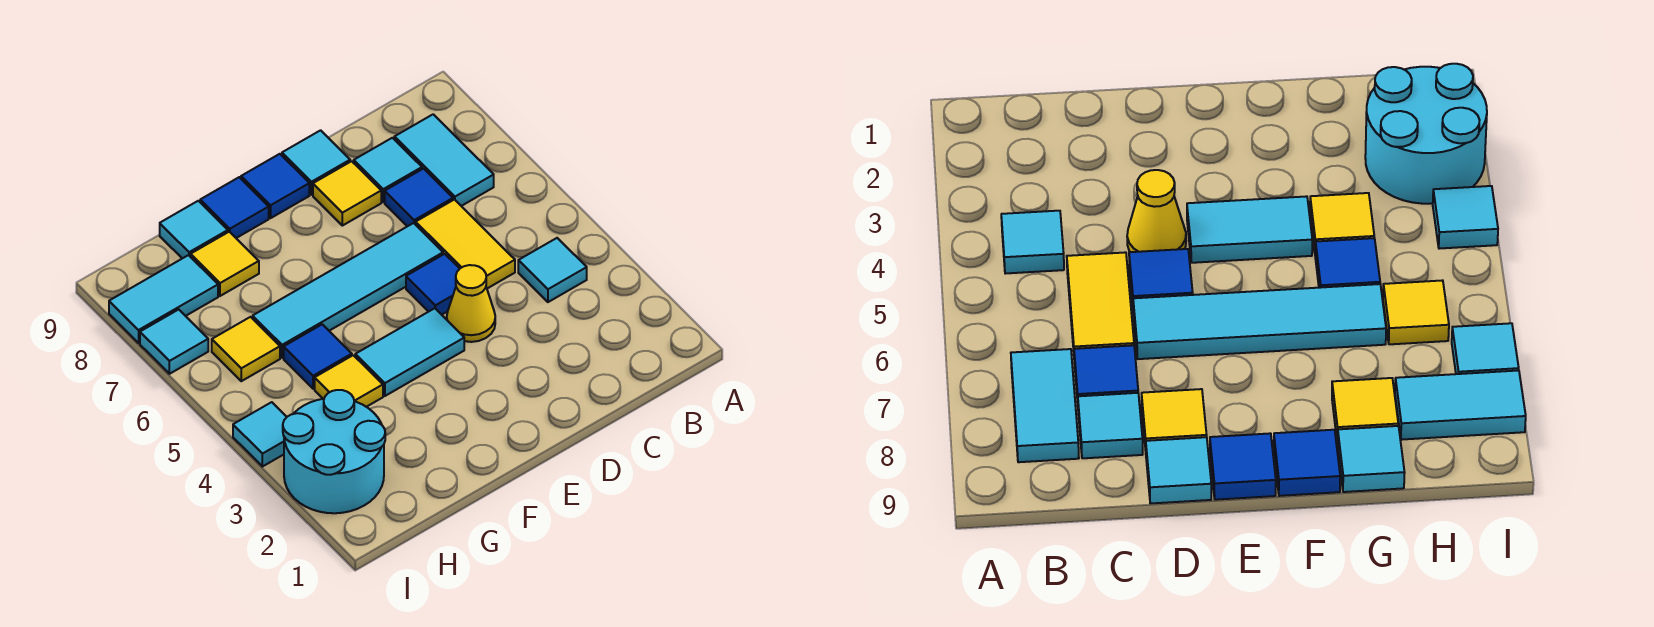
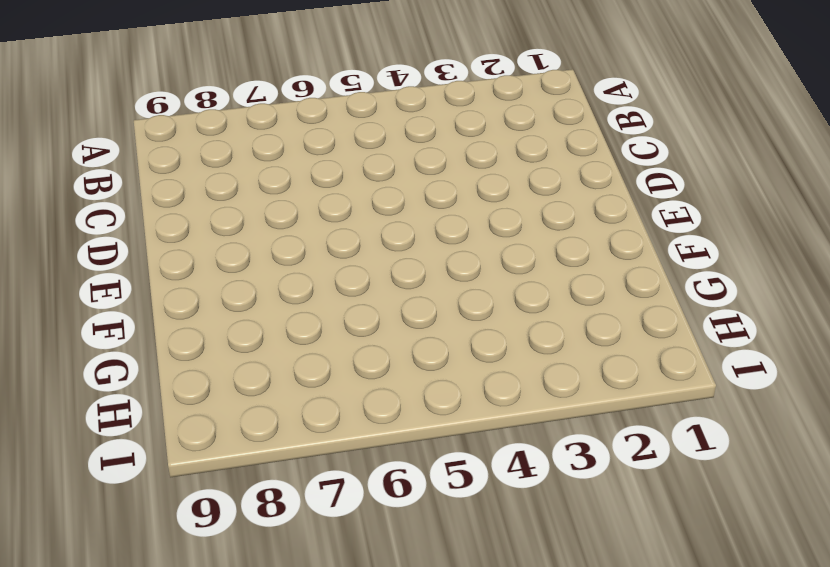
none -> cyan 1x1 tile [518,238,587,302]
none -> cyan 1x2 tile [394,114,494,206]
none -> yellow 1x2 tile [416,200,515,288]

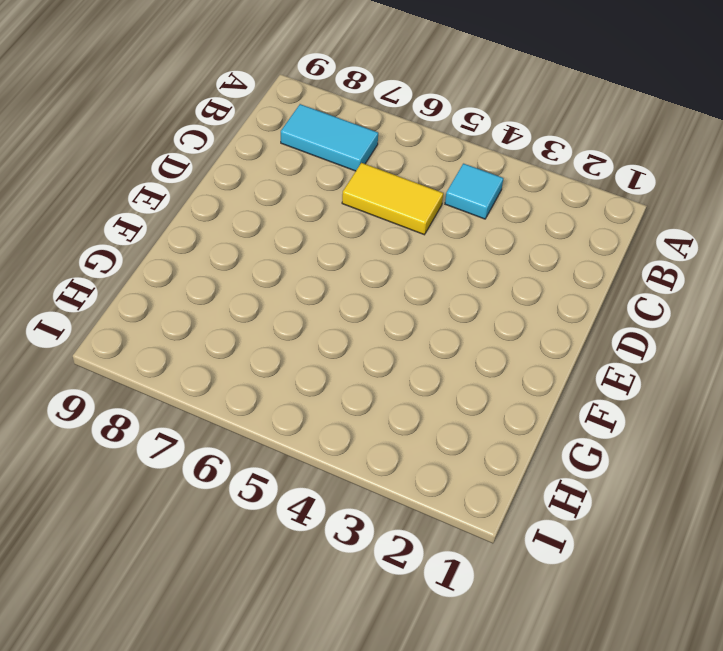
none -> blue 1x1 tile [385,169,453,226]
none -> cyan 1x1 tile [354,138,422,202]
none -> yellow 1x1 cone [447,265,495,342]

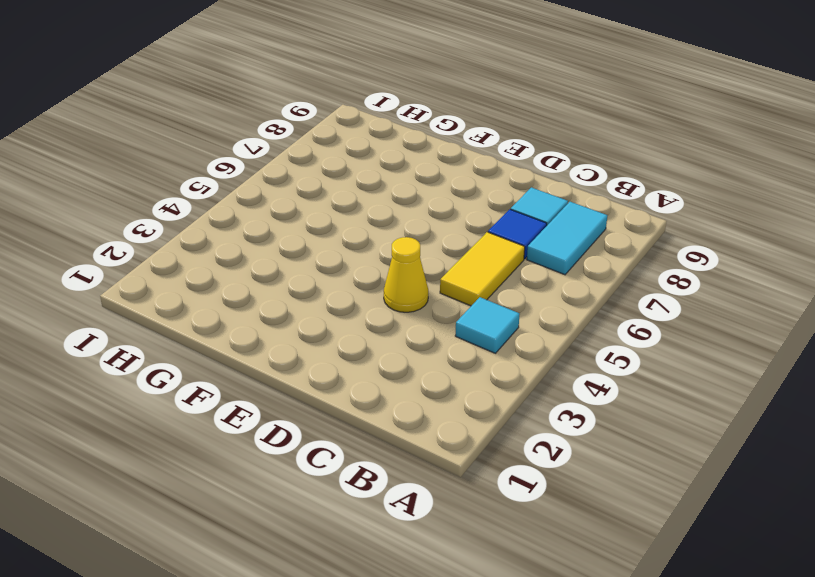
none -> blue 1x1 tile [406,254,460,315]
none -> cyan 1x4 tile [253,223,443,358]
none -> yellow 1x1 tile [313,161,381,226]

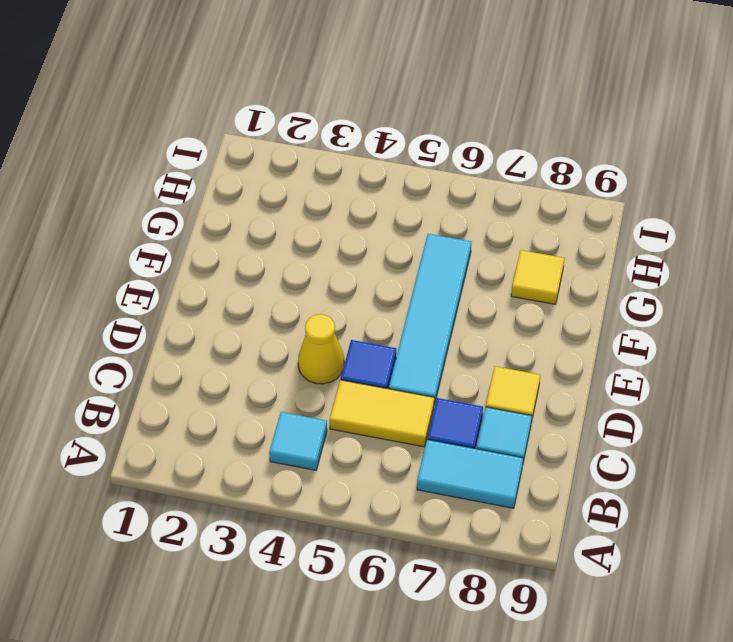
none -> cyan 1x1 tile [282,130,350,195]
none -> cyan 1x2 tile [355,308,464,396]
none -> blue 1x1 tile [241,154,309,218]

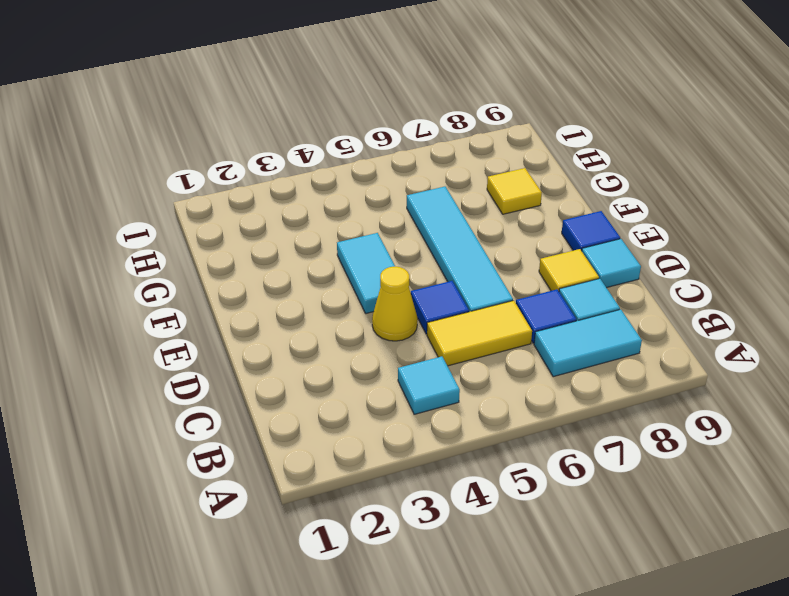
none -> blue 1x1 tile [200,177,269,238]
none -> yellow 1x1 tile [315,355,383,407]
none -> blue 1x1 tile [284,324,352,389]

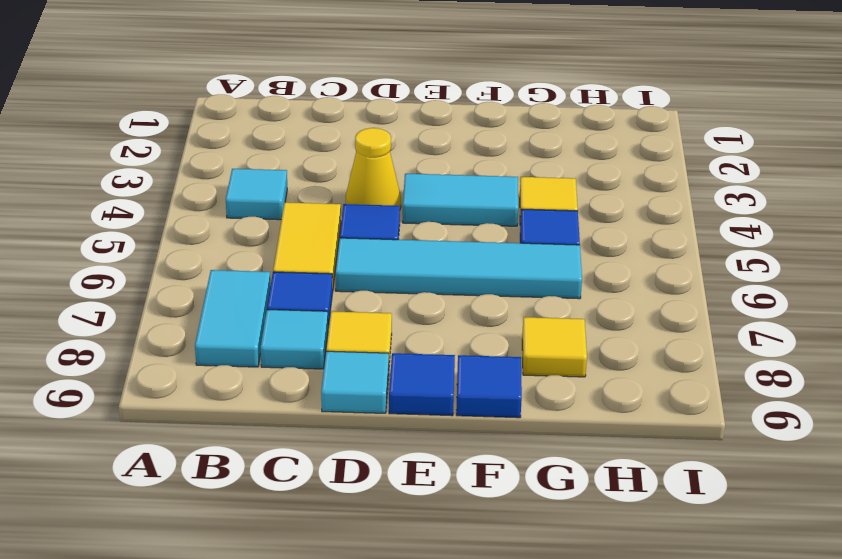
none -> cyan 1x1 tile [160,201,228,258]
none -> cyan 2x2 round brick [283,390,385,513]
none -> yellow 1x1 tile [212,317,280,381]

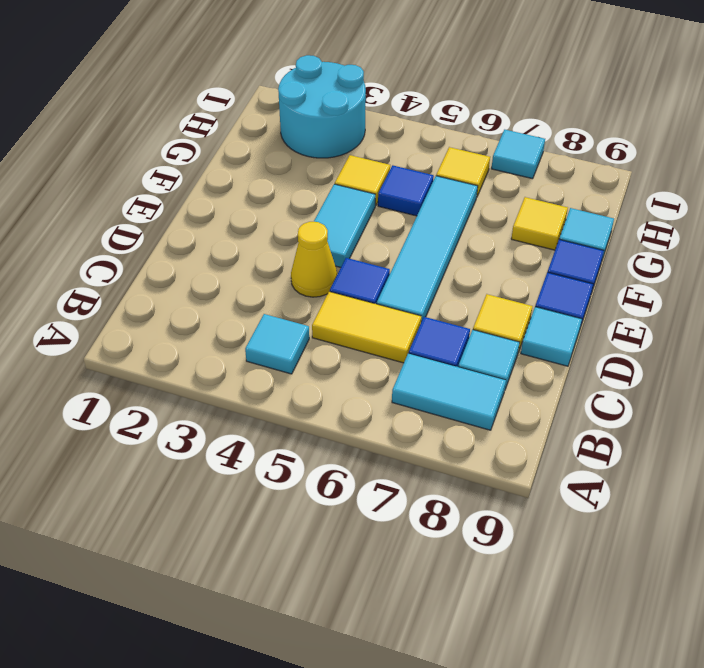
none -> cyan 1x2 tile [109,255,218,343]
none -> cyan 1x1 tile [233,402,286,467]

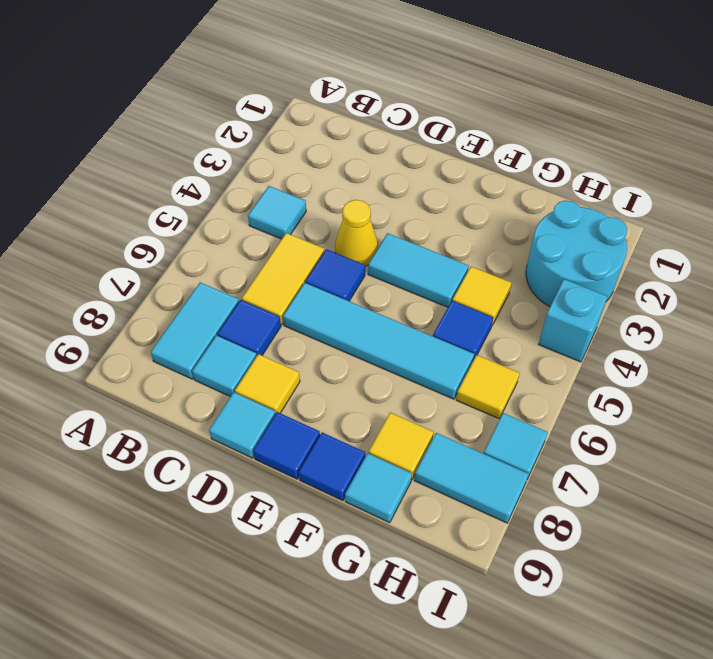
cyan 1x1 brick [539,279,608,362] -> cyan 1x1 tile [233,402,286,467]

